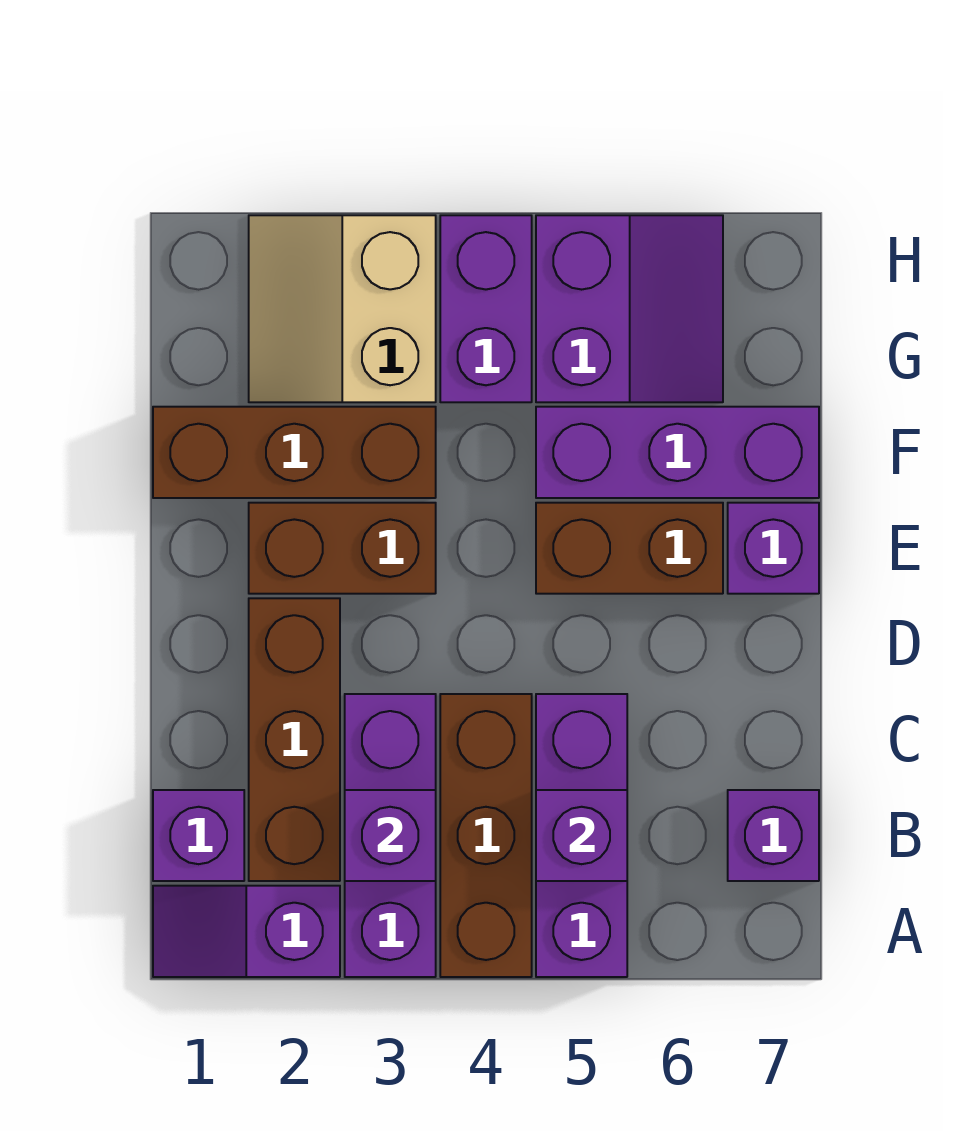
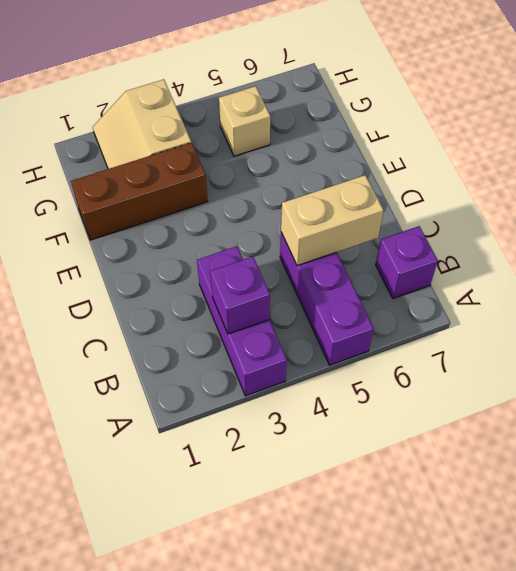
tan 1x2 brick [281,175,383,266] -> none
tan 1x1 brick [219,86,270,156] -> purple 2x2 slope [536,215,723,402]
none -> purple 1x2 slope [153,886,340,977]
none -> brown 1x3 brick [440,694,532,977]
none -> purple 1x1 brick [153,790,244,881]

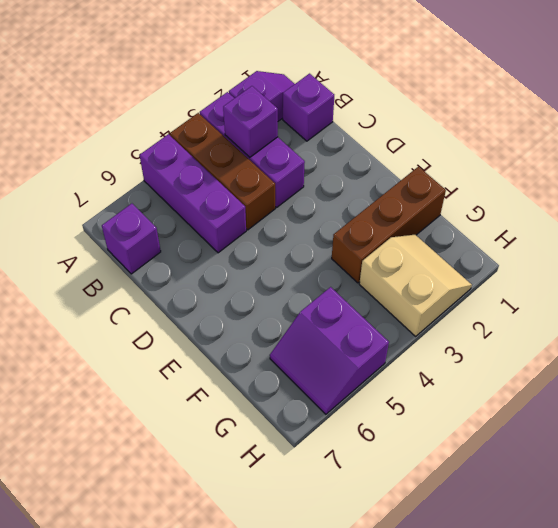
none -> brown 1x3 brick [249,598,340,881]
none -> brown 1x2 brick [249,503,436,594]
none -> brown 1x2 brick [536,503,723,594]

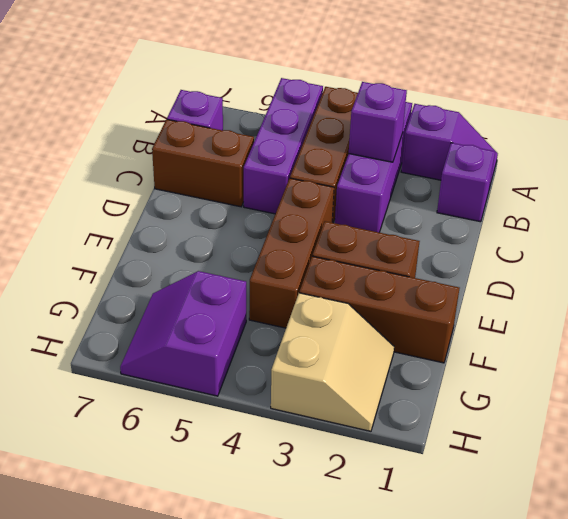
brown 1x2 brick [152,119,254,207] -> brown 1x2 brick moved to [536,503,723,594]
brown 1x3 brick [249,178,334,328] -> brown 1x3 brick moved to [249,598,340,881]
none -> purple 1x1 brick [728,503,819,594]
none -> purple 1x3 brick [536,407,819,498]
none -> purple 1x2 brick [440,215,532,402]

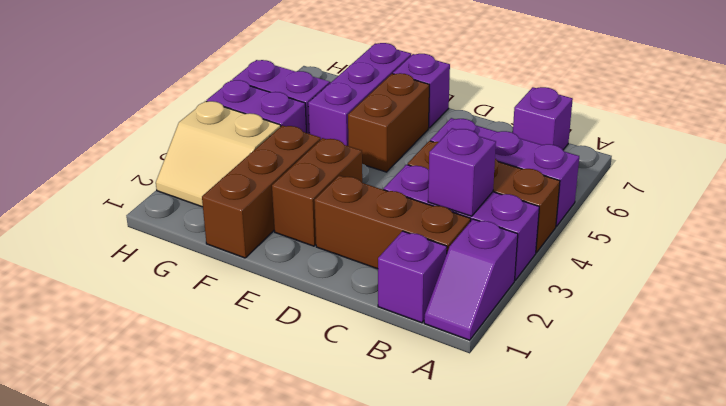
none -> purple 1x1 brick [536,790,627,881]

